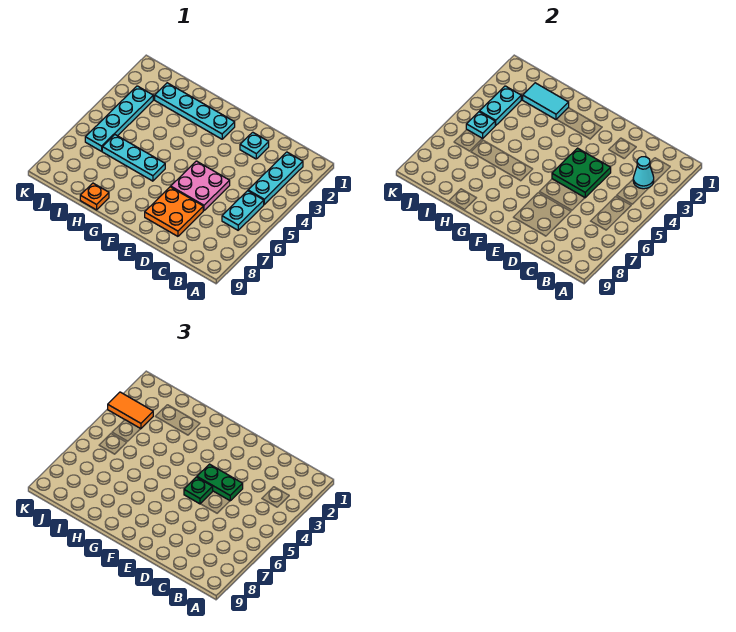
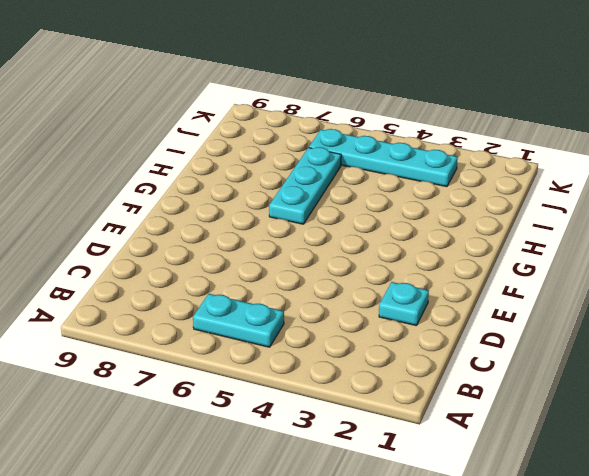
none -> cyan 1x3 plate [248,152,303,204]
none -> pink 2x2 plate [171,161,230,211]
none -> orange 2x2 plate [145,187,203,236]

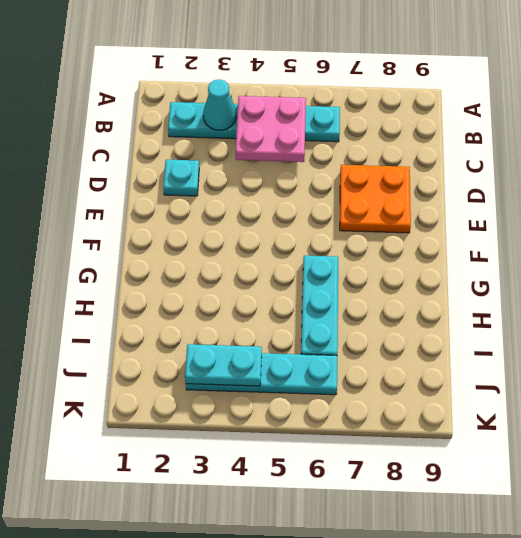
pink 2x2 plate [236,96,306,162] -> pink 2x2 plate moved to [171,161,230,211]
none -> cyan 1x4 plate [155,83,235,139]
none -> orange 1x1 plate [80,183,109,210]
none -> green 2x2 plate [552,148,611,198]

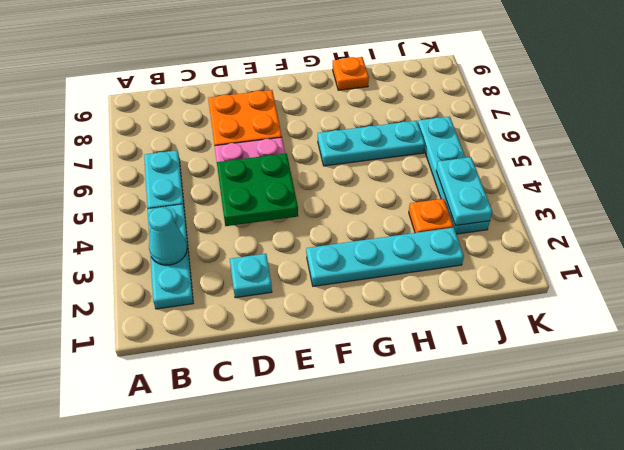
orange 1x1 plate [409,199,453,233] -> none
none -> cyan 1x2 tile [523,83,569,119]
none -> cyan 1x1 plate [466,112,496,139]
none -> green 1x2 plate [197,464,243,501]

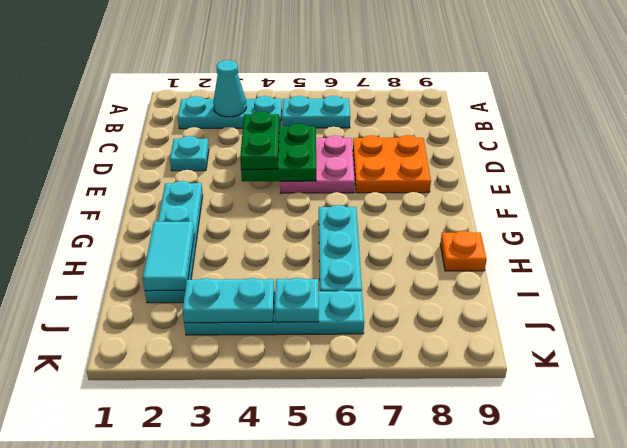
none -> green 1x1 plate [184,477,213,504]
none -> orange 1x2 tile [108,392,153,429]

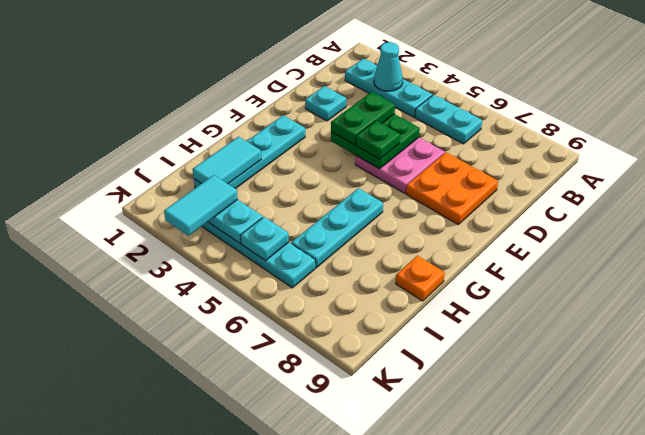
cyan 1x2 tile [164,175,238,236] -> orange 1x2 tile [108,392,153,429]

